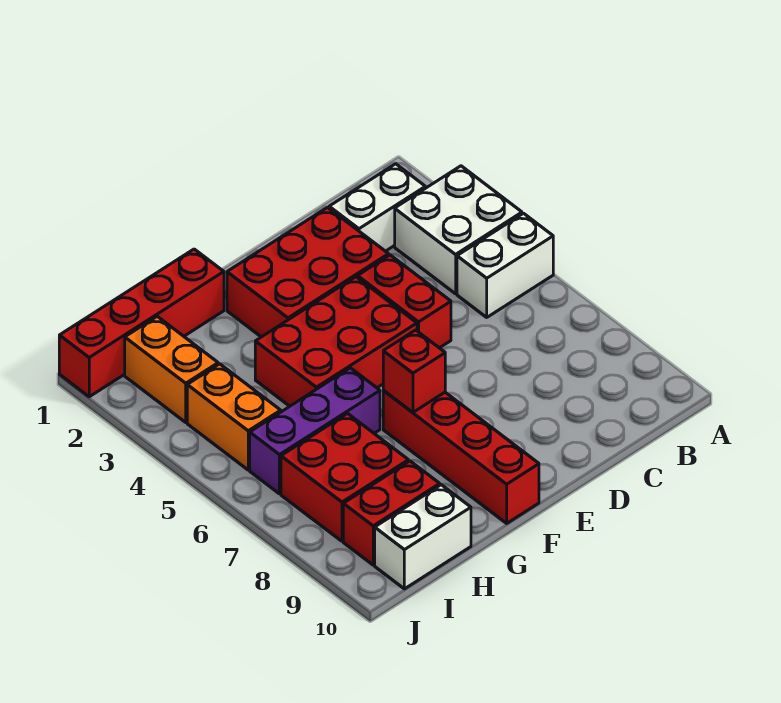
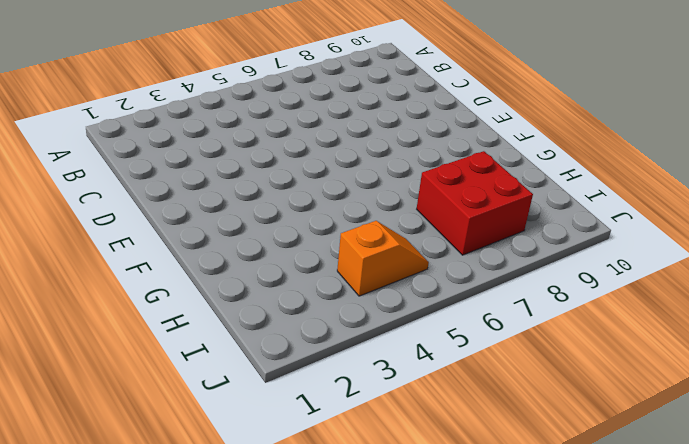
orange 1x2 slope [337,221,429,296] -> orange 1x2 brick [187,364,281,470]
none -> white 2x2 brick [395,166,522,294]
none -> white 1x2 brick [457,213,553,317]
none -> white 1x2 brick [329,164,425,251]

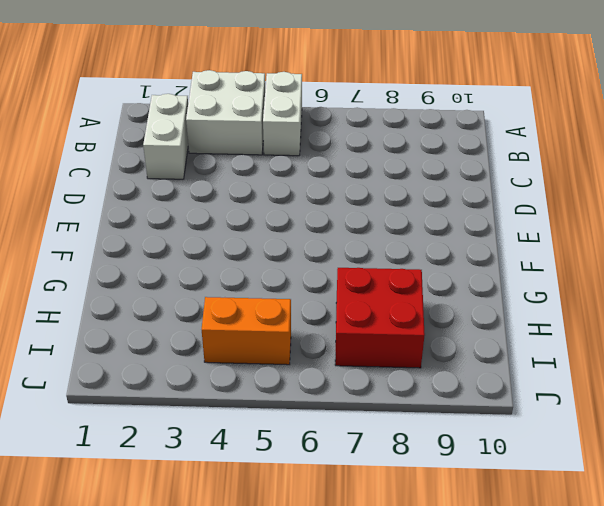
none -> red 2x3 brick [227,207,389,337]
none -> red 1x2 brick [358,255,451,348]
none -> red 2x3 brick [255,277,417,406]

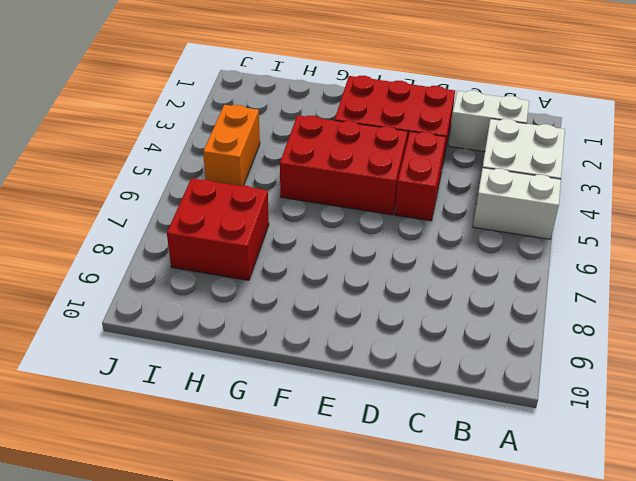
none -> red 1x4 brick [383,391,539,523]
none -> red 1x4 brick [59,249,224,397]
none -> purple 1x3 brick [250,368,380,494]

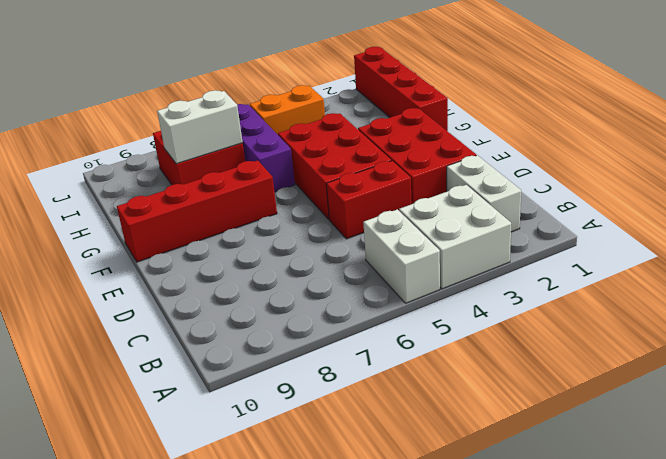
white 1x2 brick [157,90,243,164] -> white 1x2 brick turned to [375,485,471,589]
none -> red 1x2 brick [343,461,440,565]
none -> orange 1x2 brick [125,316,218,422]
none -> red 1x1 brick [383,330,445,412]

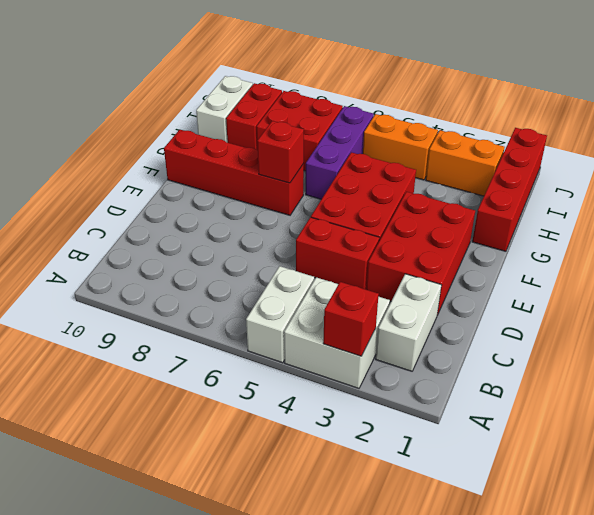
red 1x1 brick [323,282,379,356] -> none

